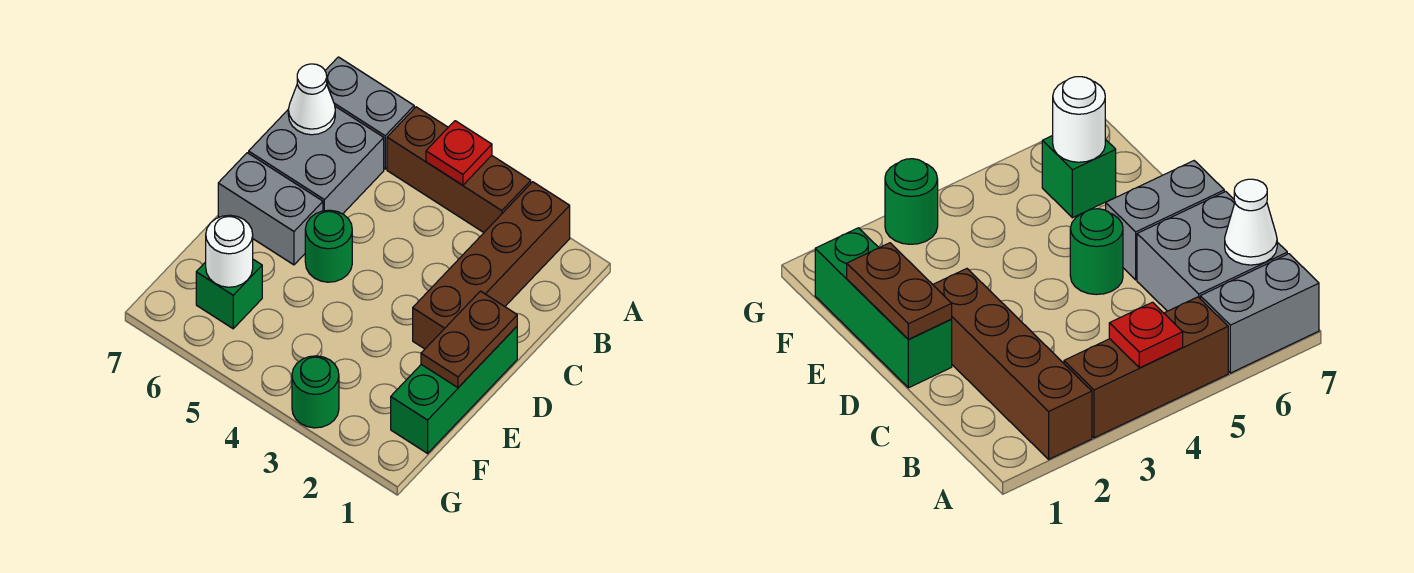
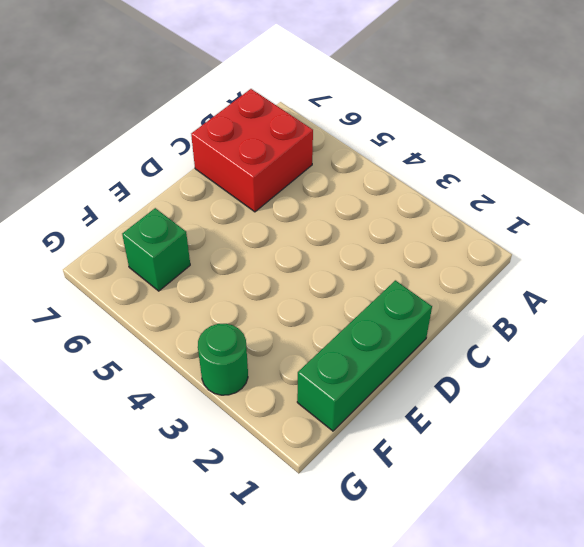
red 2x2 brick [191,89,313,212] -> grey 2x2 brick [249,106,384,214]
none -> brown 1x4 brick [413,182,570,349]
none -> brown 1x3 brick [387,107,531,232]
none -> grey 1x2 brick [325,57,414,169]

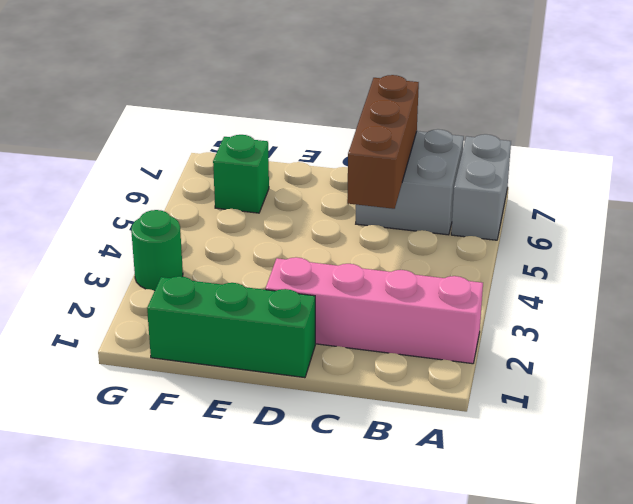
pink 1x4 brick [266,257,483,364] -> brown 1x4 brick [413,182,570,349]
brown 1x3 brick [347,75,419,209] -> brown 1x3 brick moved to [387,107,531,232]
none -> green 1x1 round brick [305,210,352,282]
none -> grey 1x2 brick [218,153,323,265]
none -> red 1x1 plate [426,121,492,185]

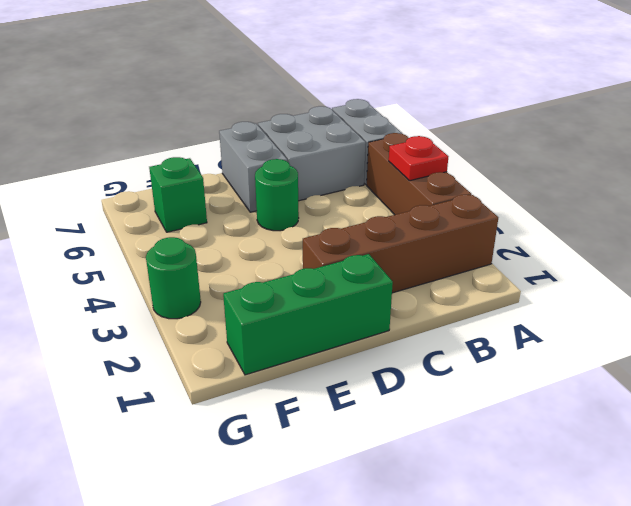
none -> white 1x1 cone [288,64,335,135]
none -> brown 1x2 plate [421,291,517,388]
none -> white 1x1 round brick [206,215,253,287]

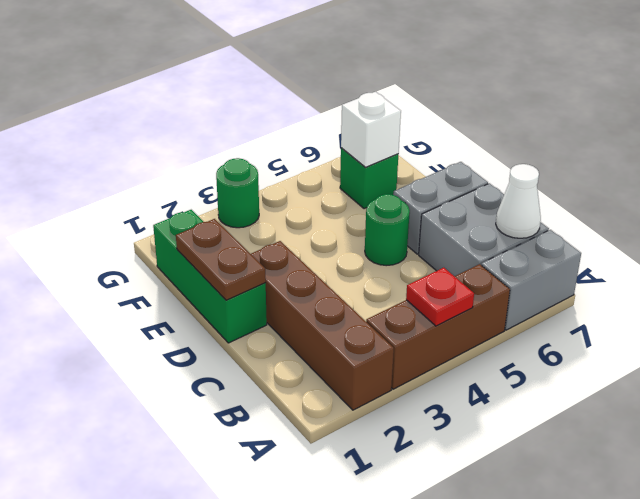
white 1x1 brick [341,92,401,168] -> white 1x1 round brick [206,215,253,287]

